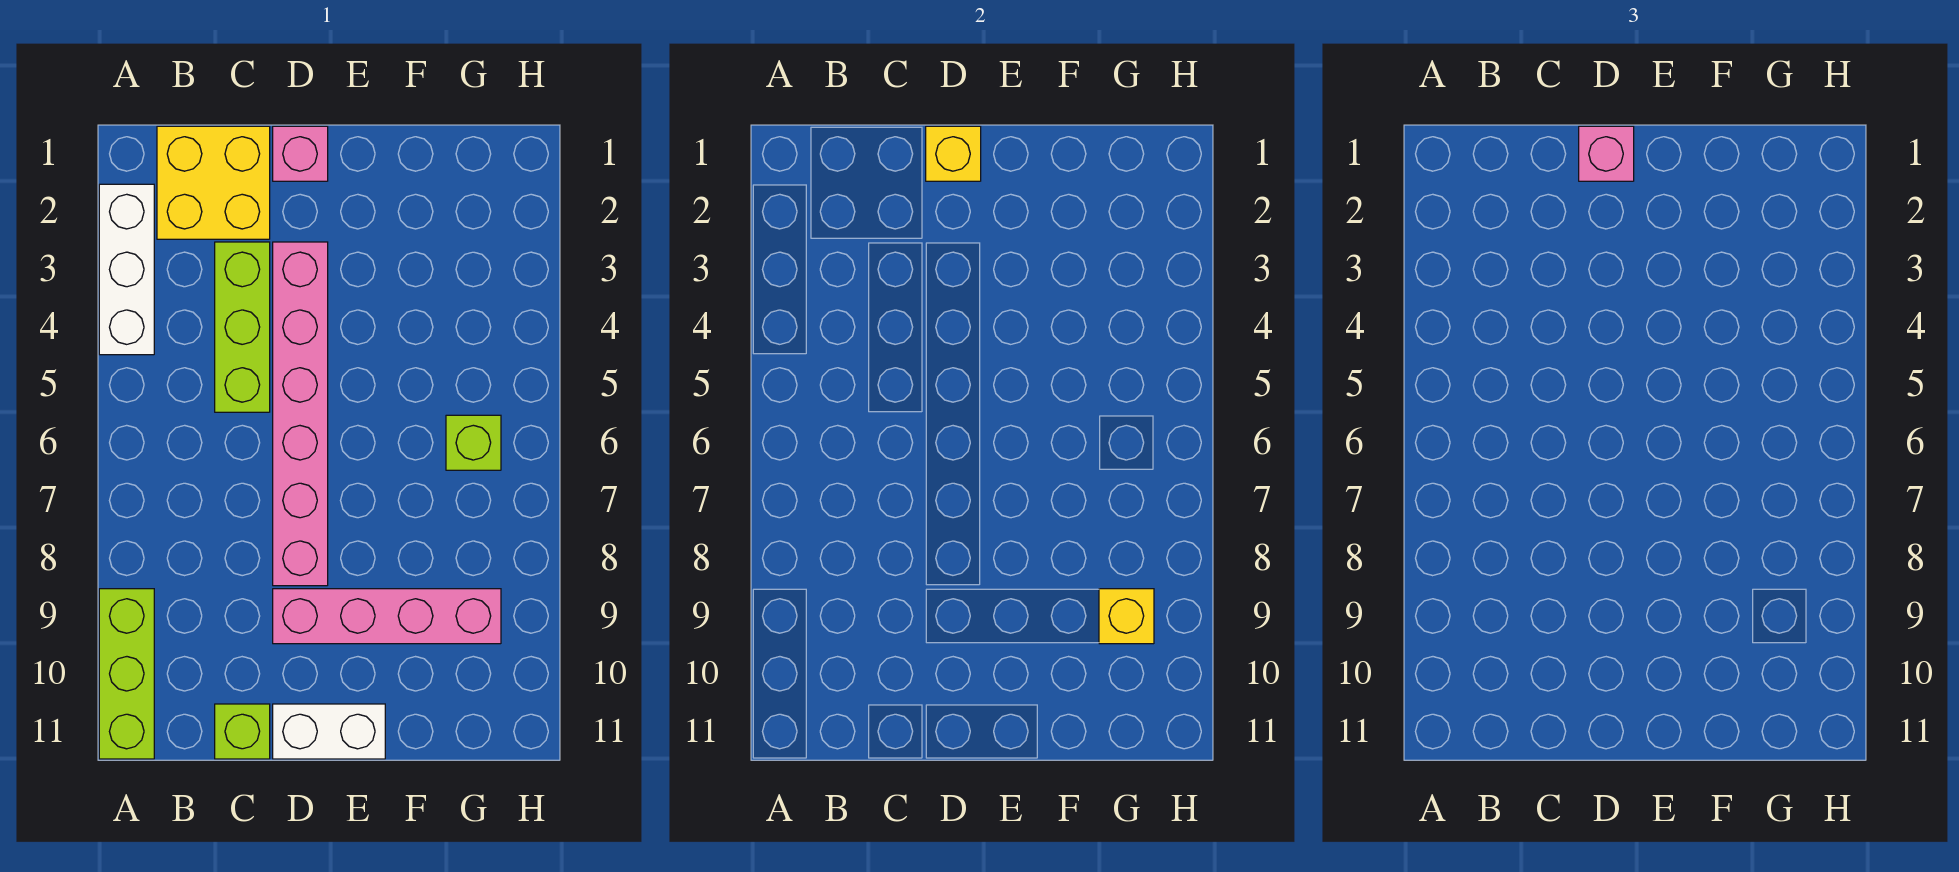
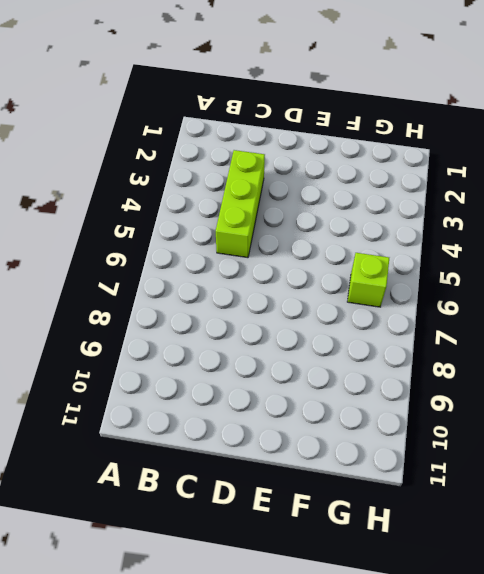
none -> white 1x3 brick [99,184,154,355]
none -> lime 1x3 brick [99,589,154,759]
none -> yellow 2x2 brick [157,126,270,239]

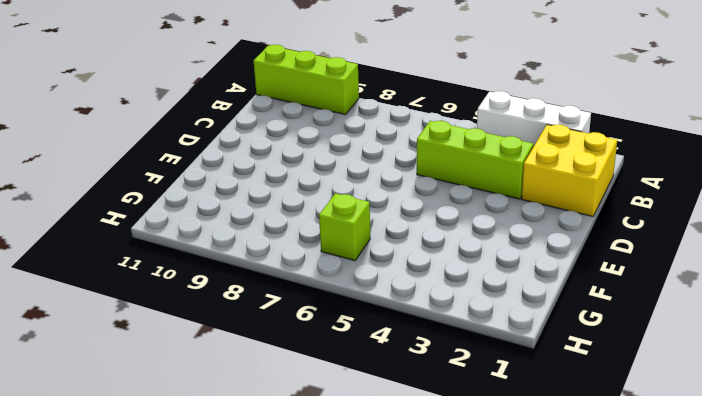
none -> lime 1x1 brick [215,704,270,759]
none -> pink 1x1 brick [273,126,328,181]
none -> pink 1x6 brick [273,242,328,586]

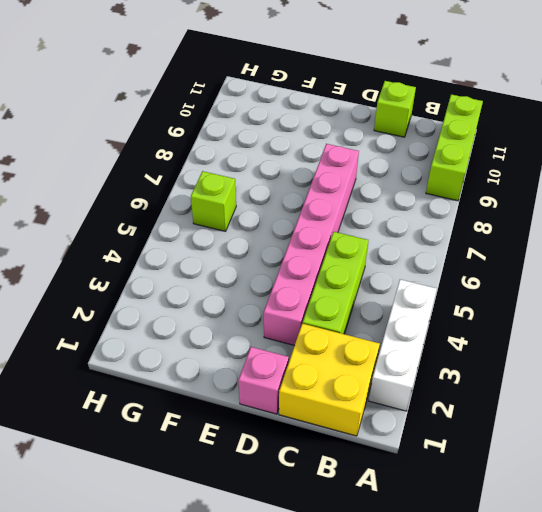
none -> pink 1x4 brick [273,589,501,644]
none -> white 1x2 brick [273,704,385,759]
none -> yellow 1x1 brick [926,126,981,181]

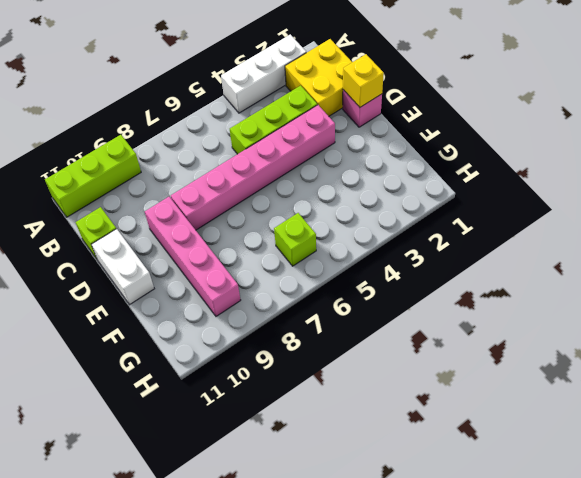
none -> yellow 1x1 brick [1099,589,1154,644]
none -> pink 1x1 brick [1579,126,1634,181]

